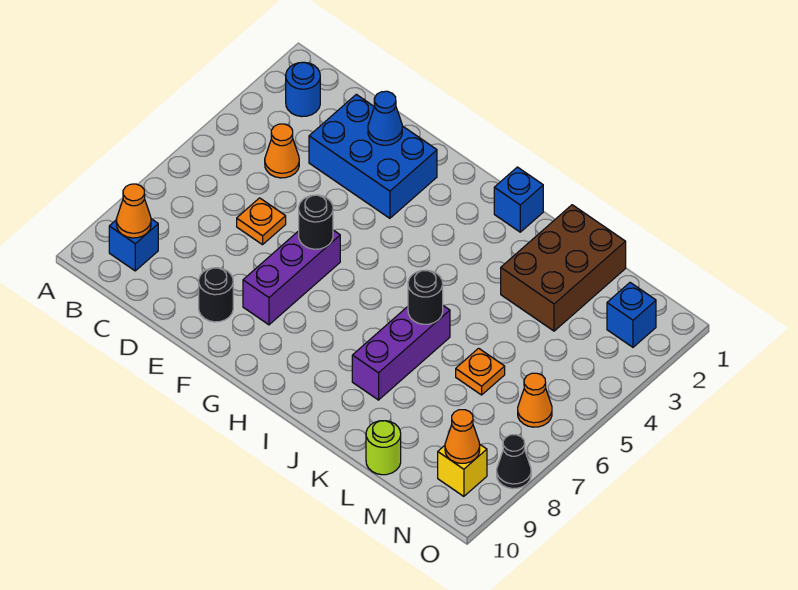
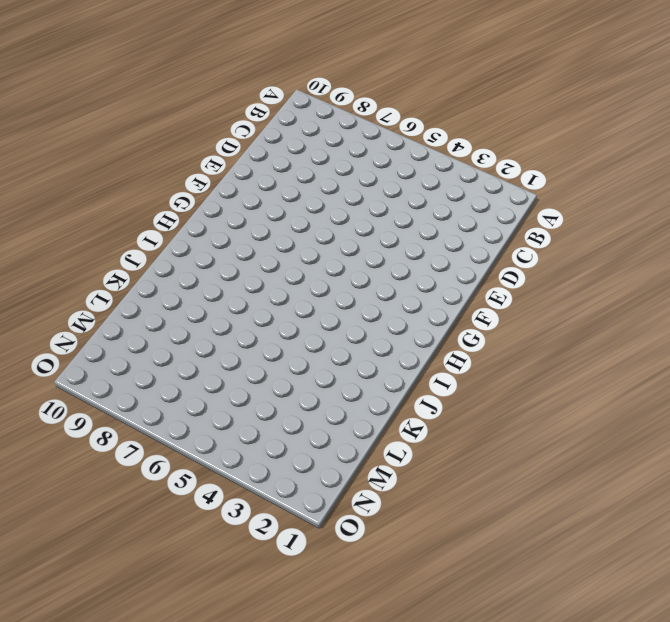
none -> blue 1x1 round brick [286,62,320,117]
none -> blue 1x1 brick [109,219,158,271]
none -> orange 1x1 cone [265,124,299,178]

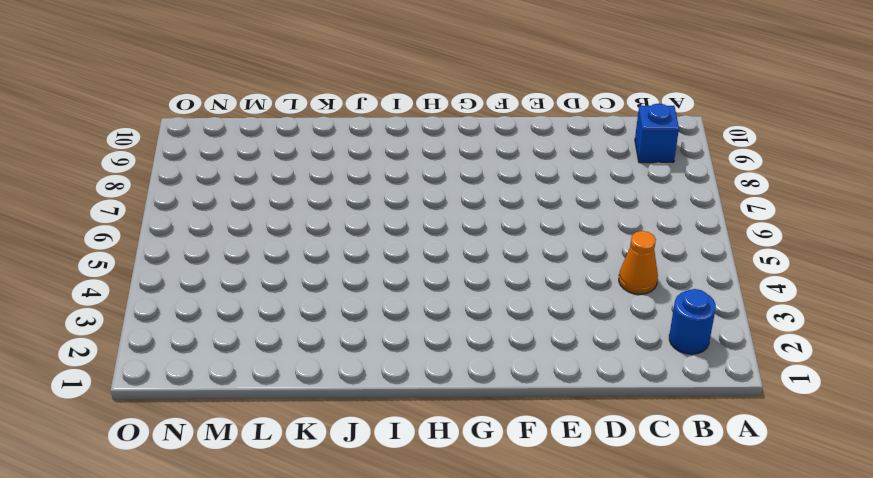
none -> blue 2x3 brick [309,94,437,218]
none -> orange 1x1 plate [237,198,286,245]
none -> black 1x1 round brick [199,268,233,322]

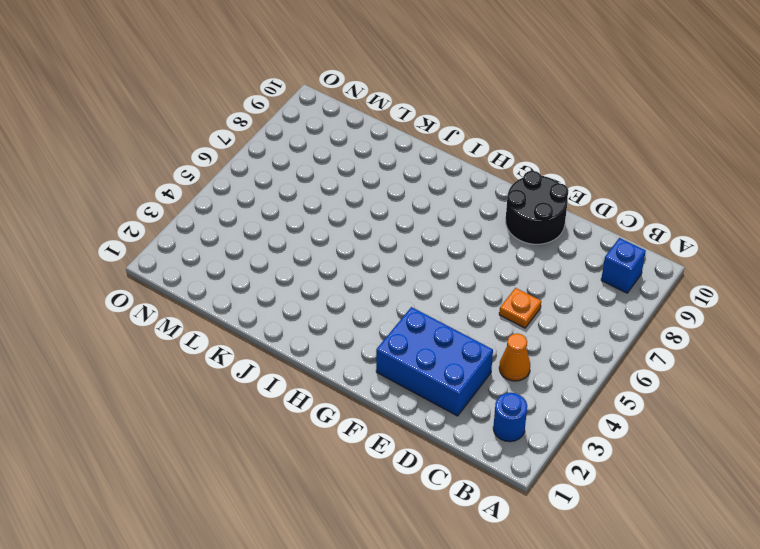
black 2x2 round brick [506,171,569,244] -> black 1x1 round brick [199,268,233,322]
none -> purple 1x3 brick [243,230,340,325]
none -> blue 1x1 brick [494,167,543,232]
none -> purple 1x3 brick [352,306,450,400]

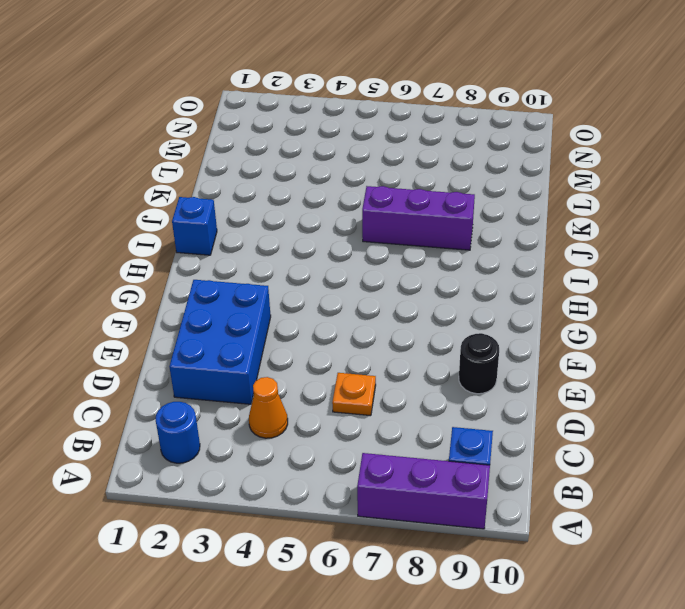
purple 1x3 brick [357,453,490,529] -> purple 1x3 brick moved to [243,230,340,325]
none -> brown 2x3 brick [501,205,626,331]
none -> orange 1x1 plate [456,348,505,395]
none -> lime 1x1 round brick [366,421,401,475]

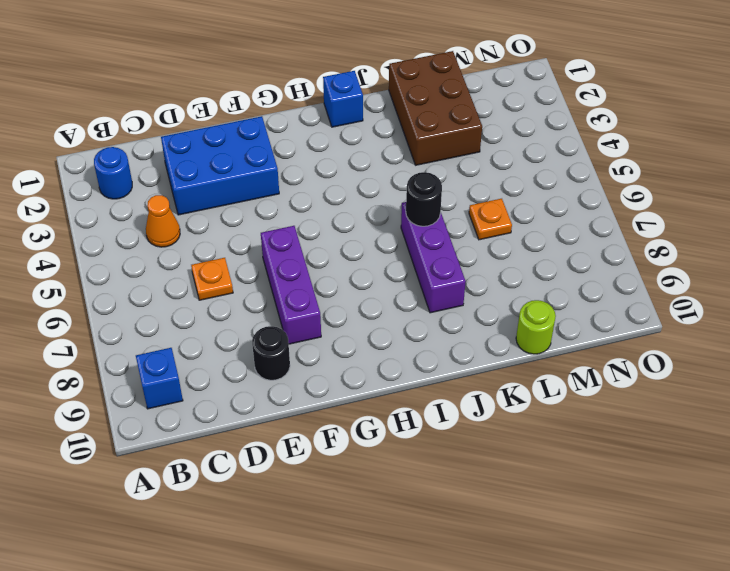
none -> blue 1x1 brick [607,283,656,347]
none -> orange 1x1 cone [518,373,552,427]
none -> yellow 1x1 brick [438,444,487,496]

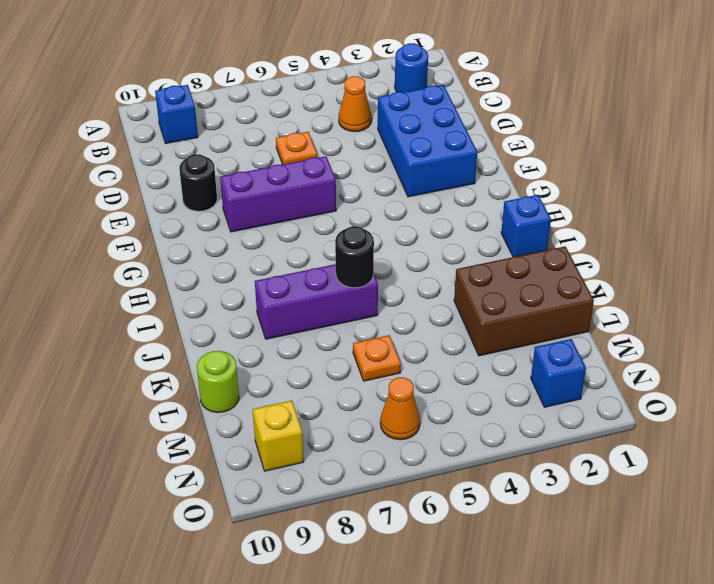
none -> black 1x1 cone [497,435,531,489]
none -> orange 1x1 cone [116,184,151,238]
none -> blue 1x1 cone [368,91,402,145]

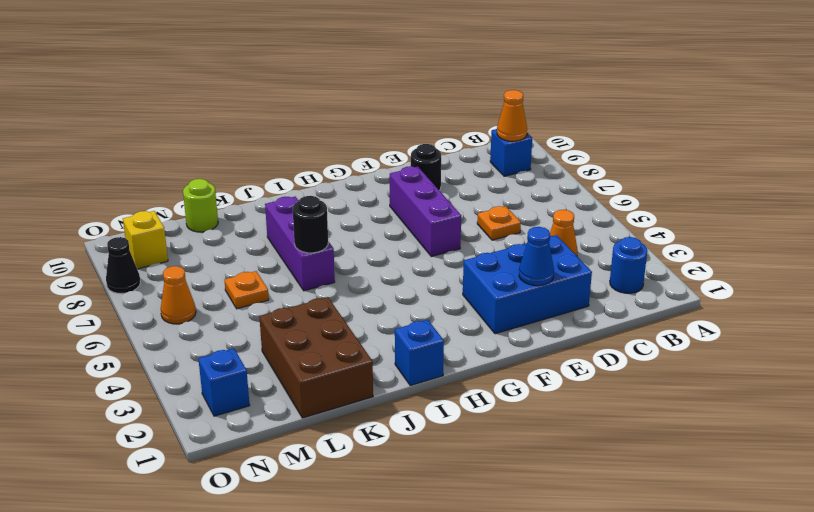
none -> black 1x1 round brick [299,195,333,249]
none -> orange 1x1 cone [445,410,480,463]

